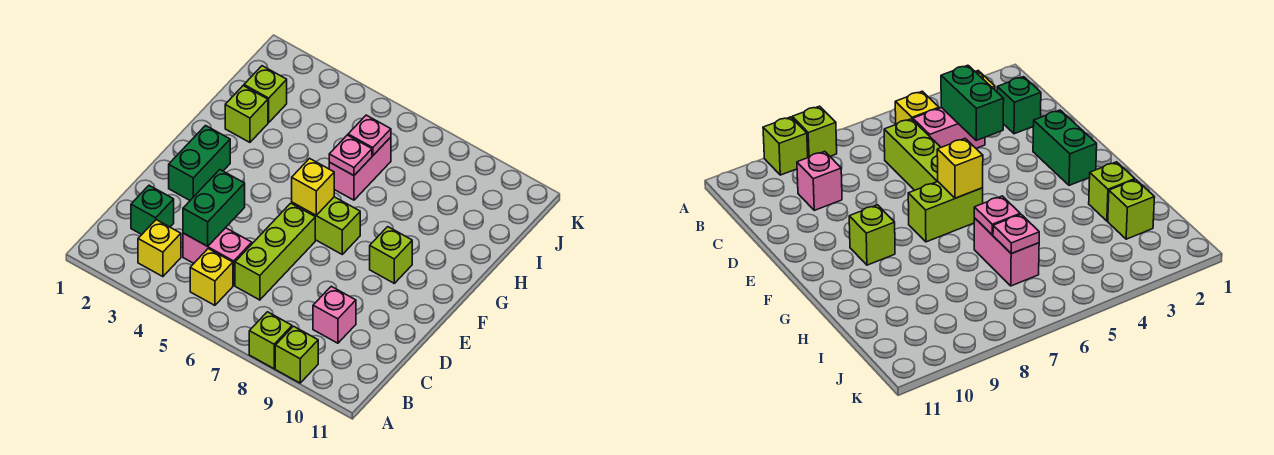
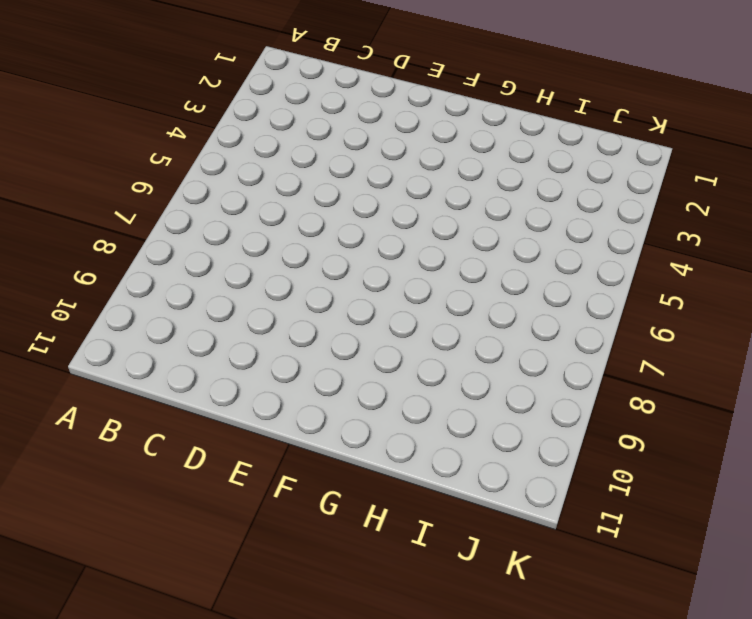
none -> lime 1x1 brick [249,312,292,369]
none -> lime 1x1 brick [275,326,318,383]
none -> yellow 1x1 brick [138,220,181,277]

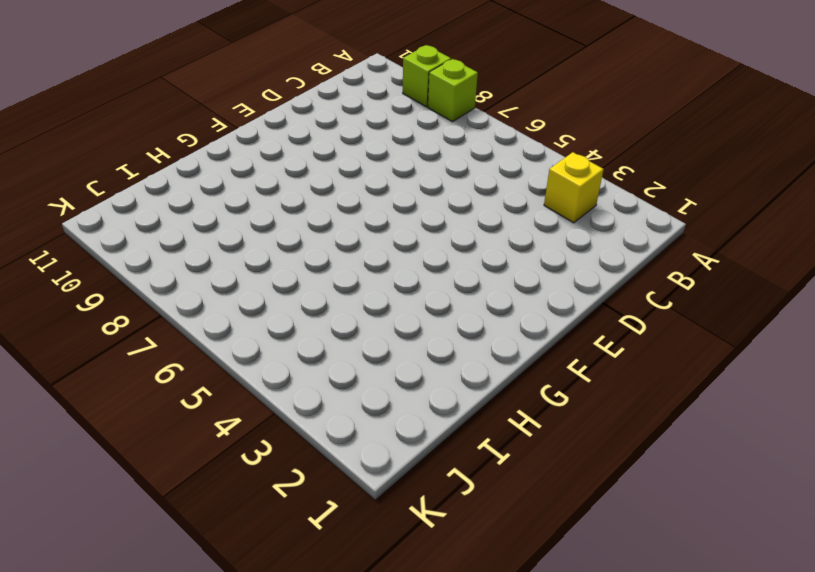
none -> yellow 1x1 brick [190,249,233,305]
none -> green 1x1 brick [131,185,174,235]
none -> pink 1x2 brick [183,228,252,285]

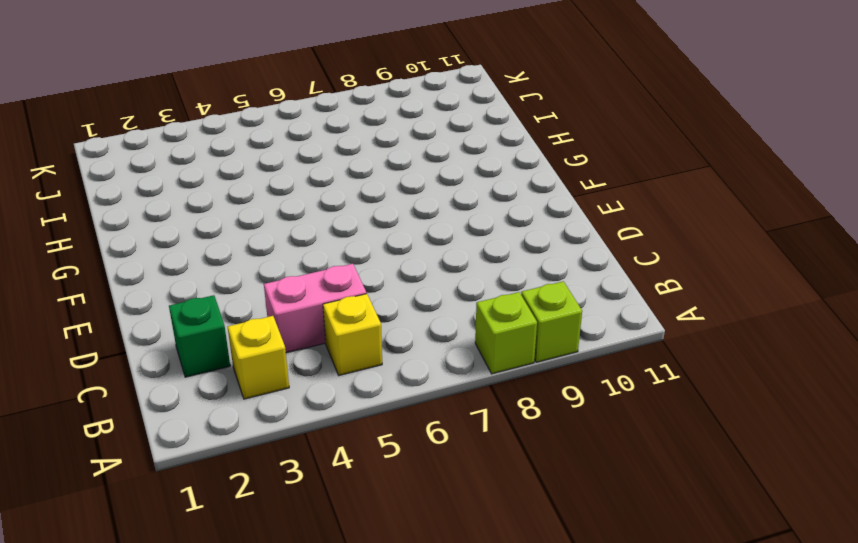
none -> lime 1x3 brick [235,203,315,300]
none -> pink 1x1 brick [313,286,356,343]
none -> green 1x2 brick [169,126,230,200]

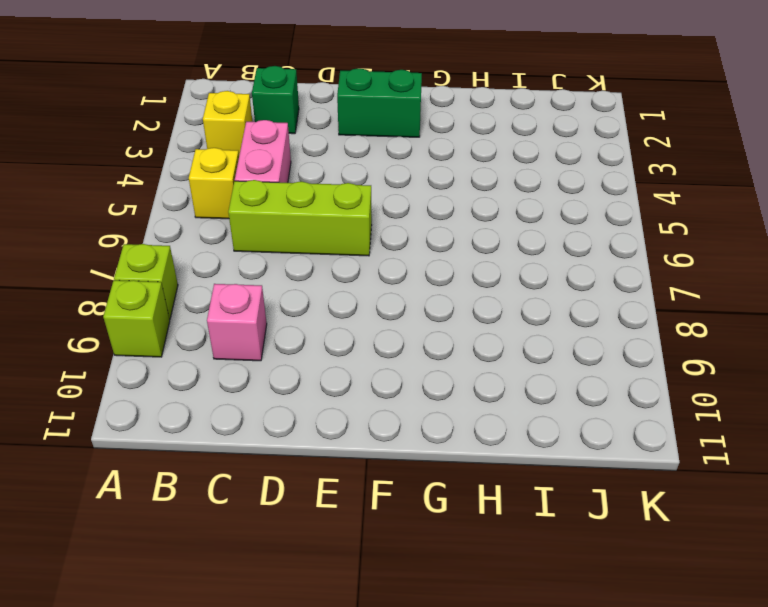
none -> lime 1x2 brick [292,197,360,254]
none -> lime 1x1 brick [370,227,412,283]
none -> lime 1x1 brick [225,86,268,142]

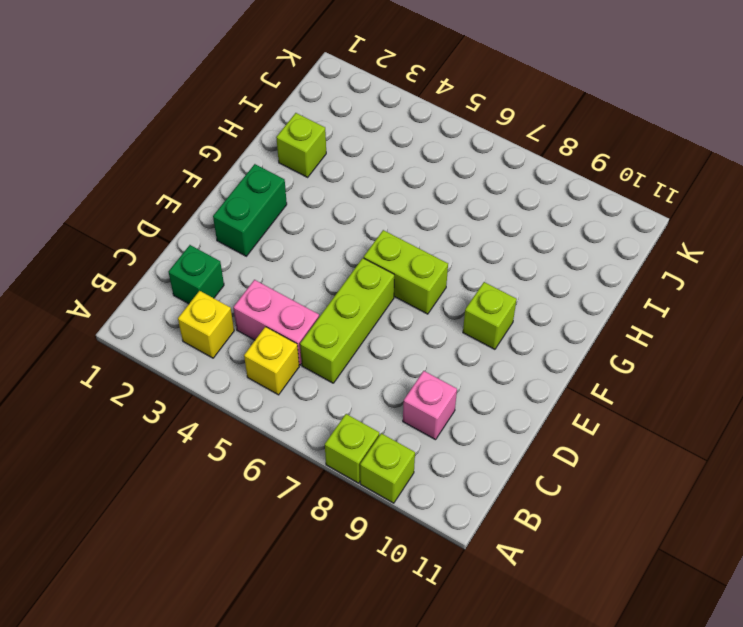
none -> pink 1x2 brick [329,137,391,200]
none -> lime 1x1 brick [244,66,287,122]
none -> green 1x2 brick [183,170,245,246]

